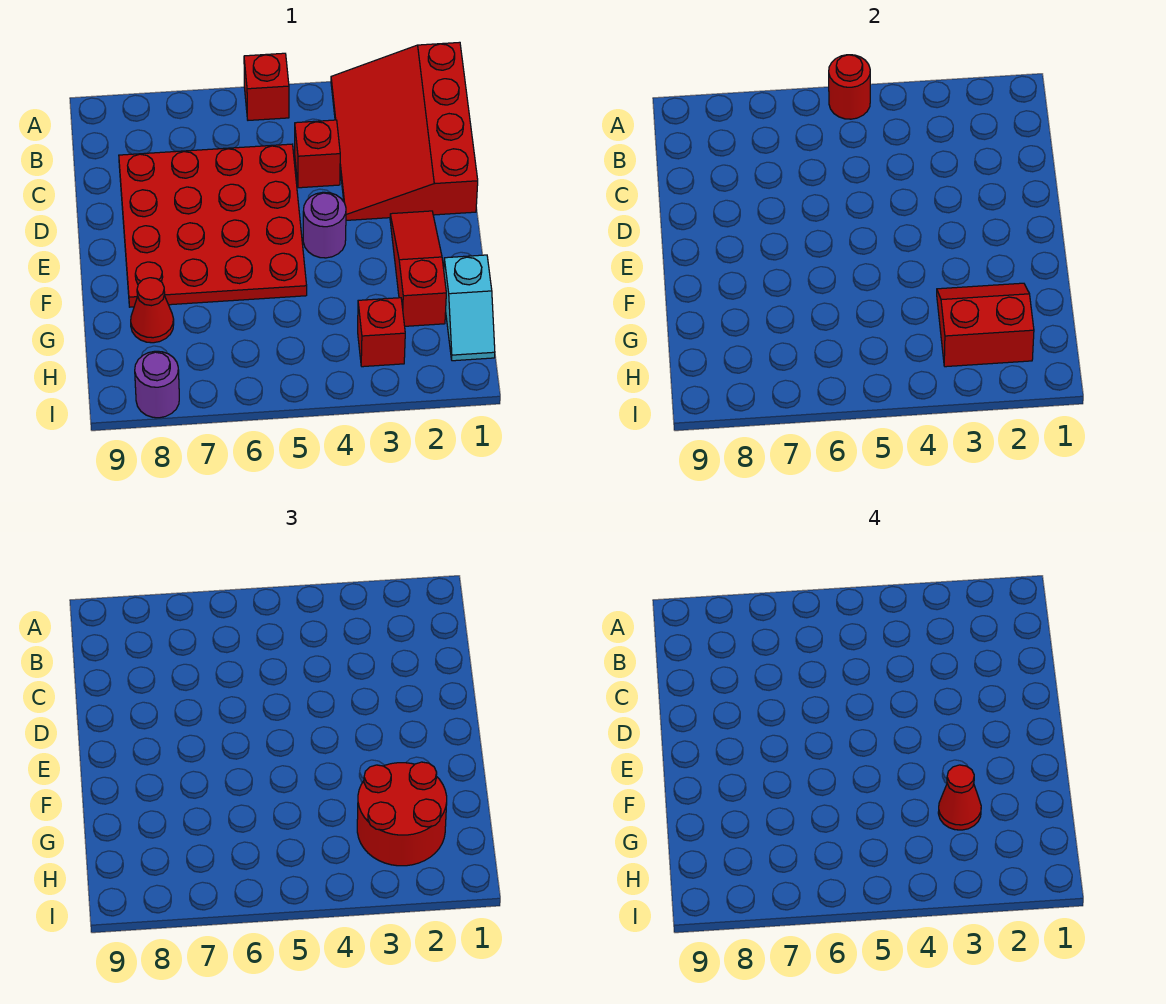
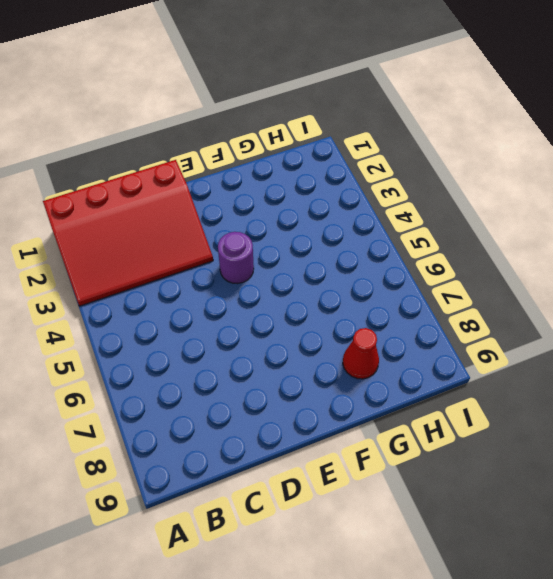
none -> red 1x1 brick [244,53,289,120]
none -> red 1x1 brick [295,120,340,188]
none -> red 4x4 plate [119,144,307,307]

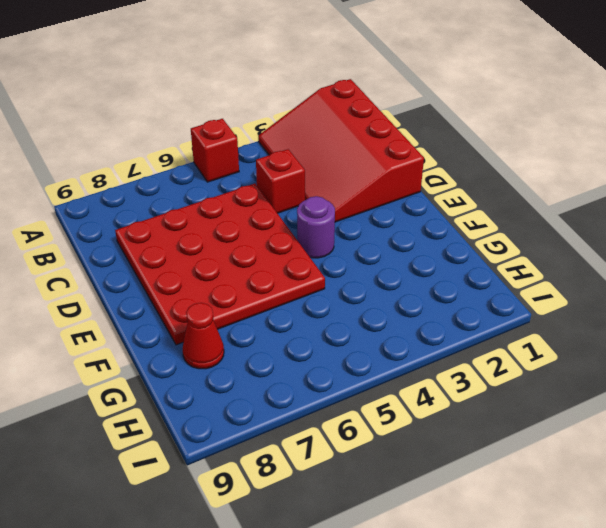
none -> red 1x3 slope [390,211,446,326]
none -> cyan 1x2 slope [444,255,495,361]
none -> red 1x1 brick [358,298,405,367]

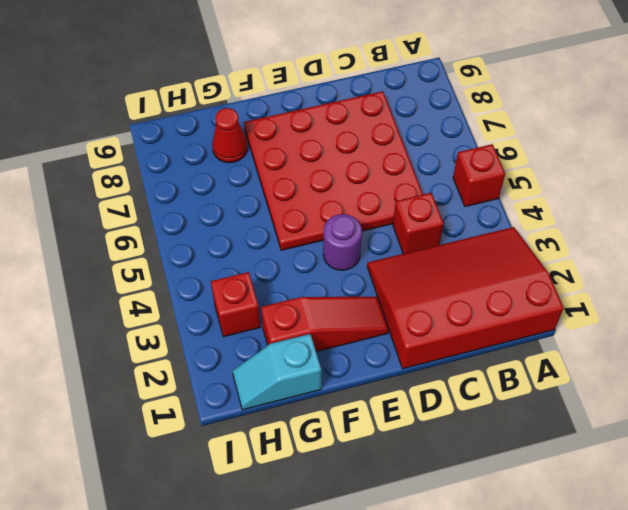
none -> purple 1x1 round brick [135,351,179,418]
none -> red 1x1 round brick [829,55,870,119]
none -> red 2x2 slope [937,283,1034,367]

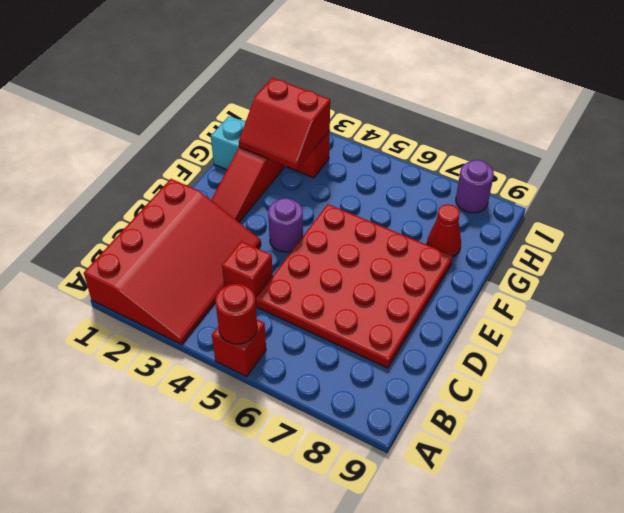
none -> red 2x2 round brick [357,762,447,866]
none -> red 1x1 cone [938,765,981,830]

